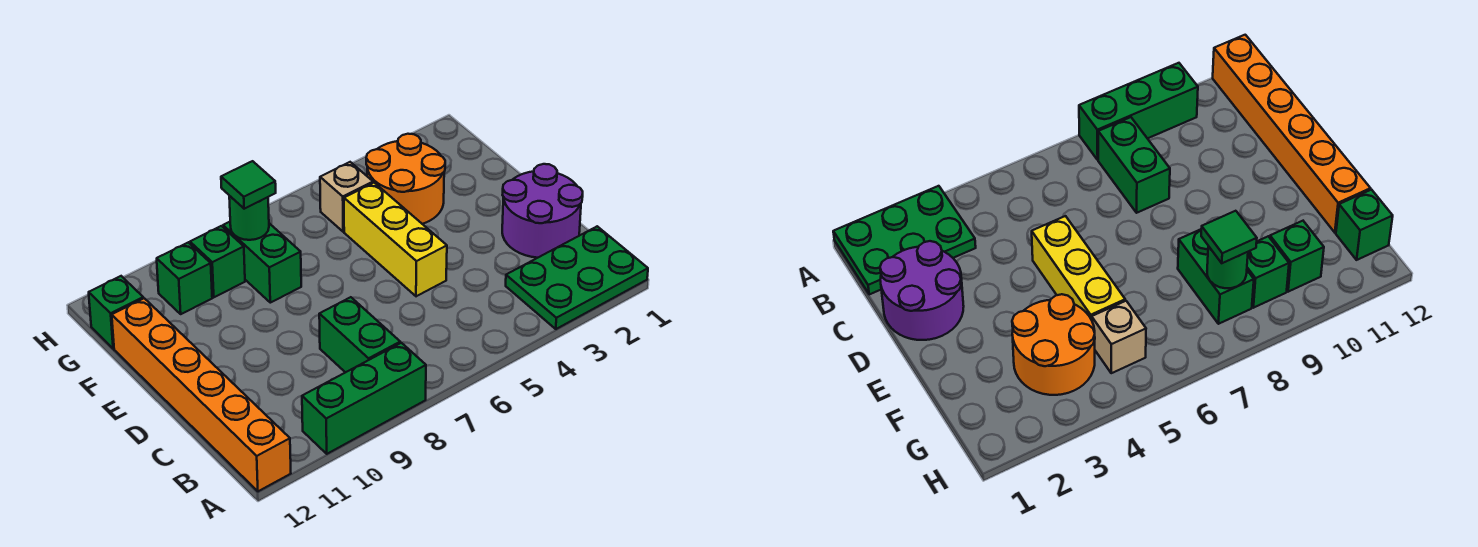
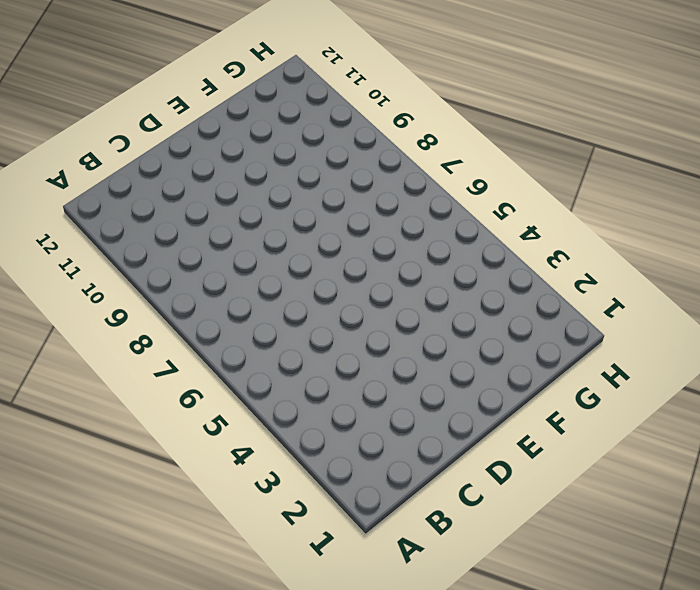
none -> green 2x3 plate [506,226,648,329]
none -> green 1x3 brick [302,343,426,454]
none -> orange 1x6 brick [112,298,291,491]

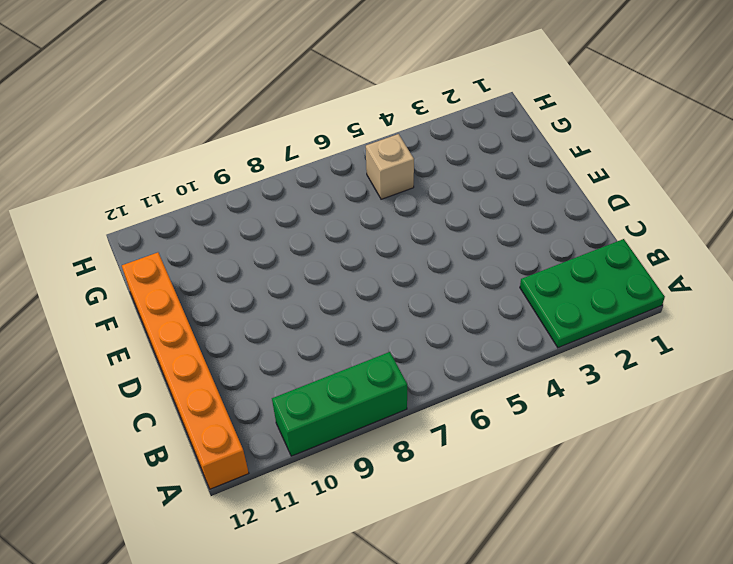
none -> green 1x2 brick [319,297,400,373]
none -> purple 2x2 round brick [502,164,583,258]
none -> yellow 1x3 brick [344,183,447,296]

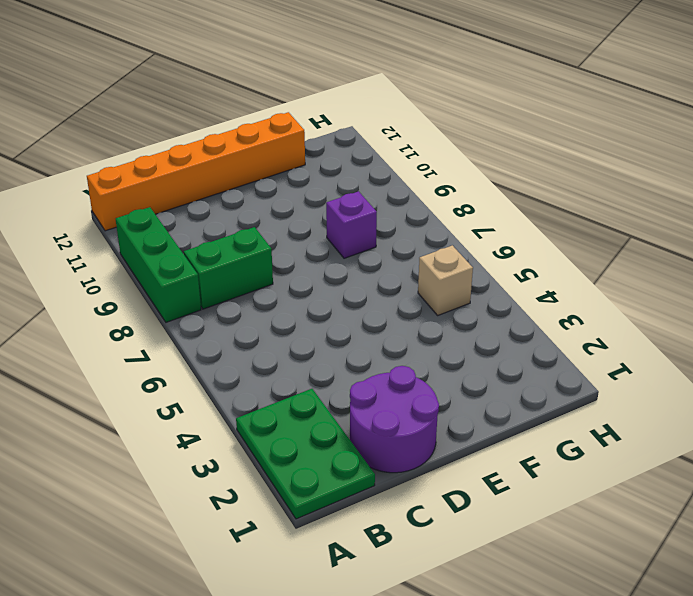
purple 1x1 brick [326,191,377,258] -> green 1x2 brick [223,222,301,303]
none -> yellow 1x3 brick [344,183,447,296]
none -> orange 2x2 round brick [366,134,445,224]
none -> green 1x1 brick [190,226,245,297]

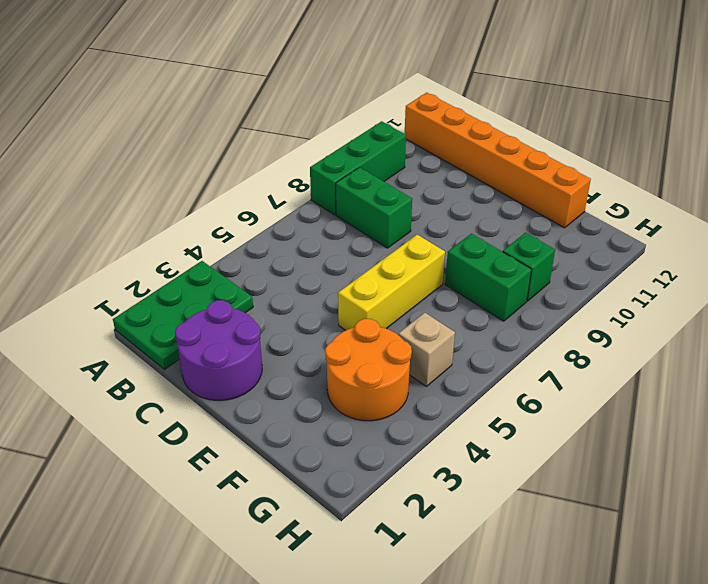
yellow 1x3 brick [338,235,445,330] -> yellow 1x3 brick turned to [344,183,447,296]
none -> green 1x1 brick [157,242,212,314]
none -> green 1x1 brick [89,276,143,349]
none -> green 1x1 round brick [229,196,269,240]

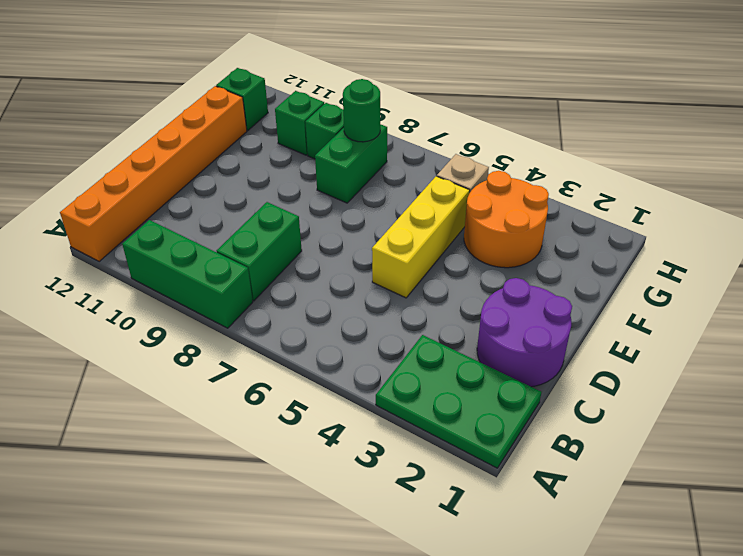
none -> green 1x1 tile [221,161,276,209]

